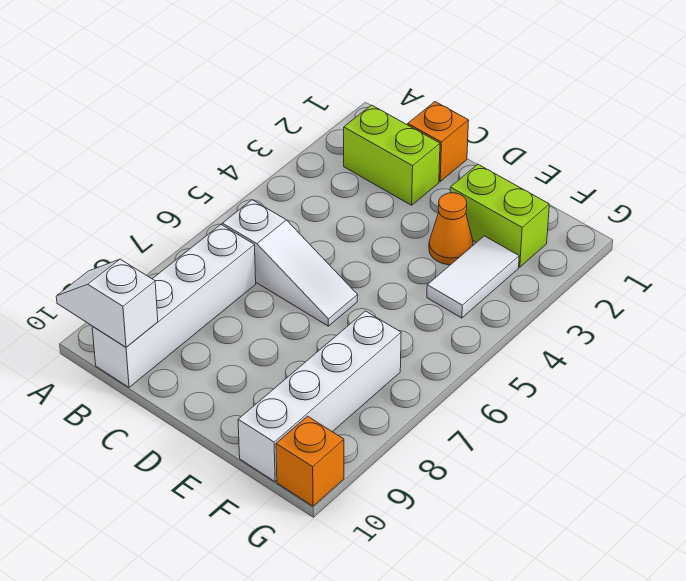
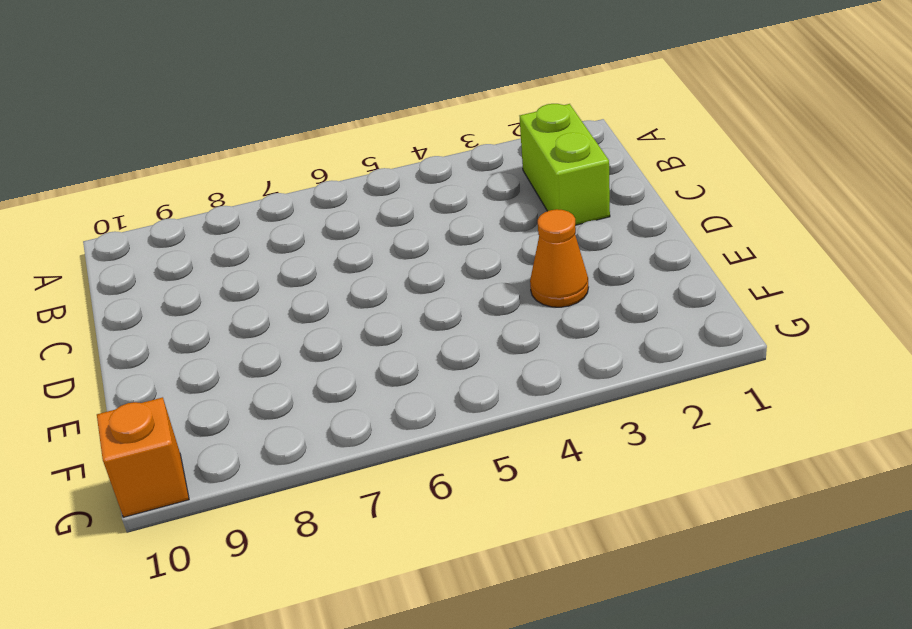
none -> white 1x3 slope [222,200,358,326]
none -> white 1x4 brick [92,225,256,387]

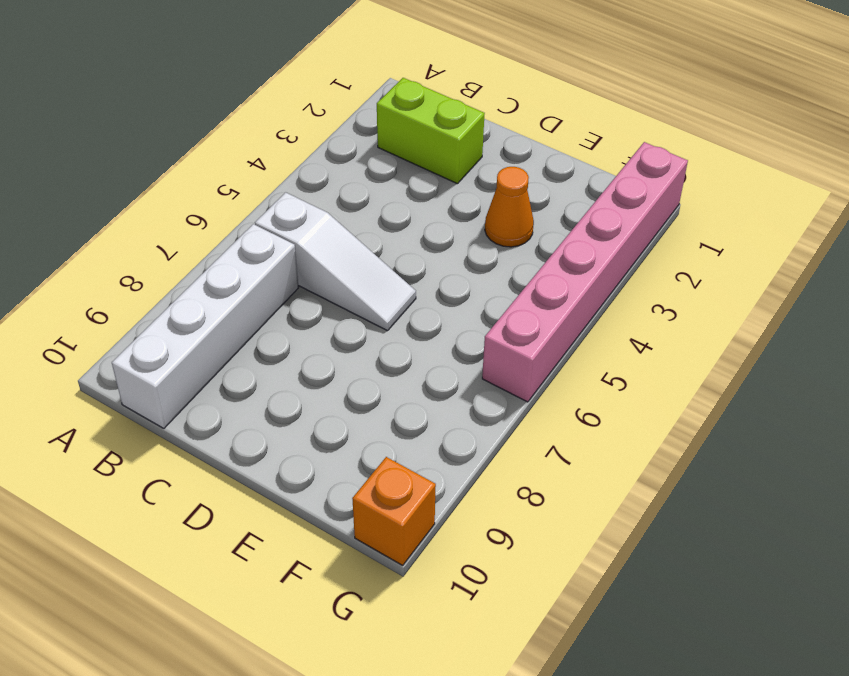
pink 1x6 brick [482,142,688,402] -> none
none -> orange 1x1 brick [408,102,469,182]
none -> lime 1x2 brick [450,164,549,267]

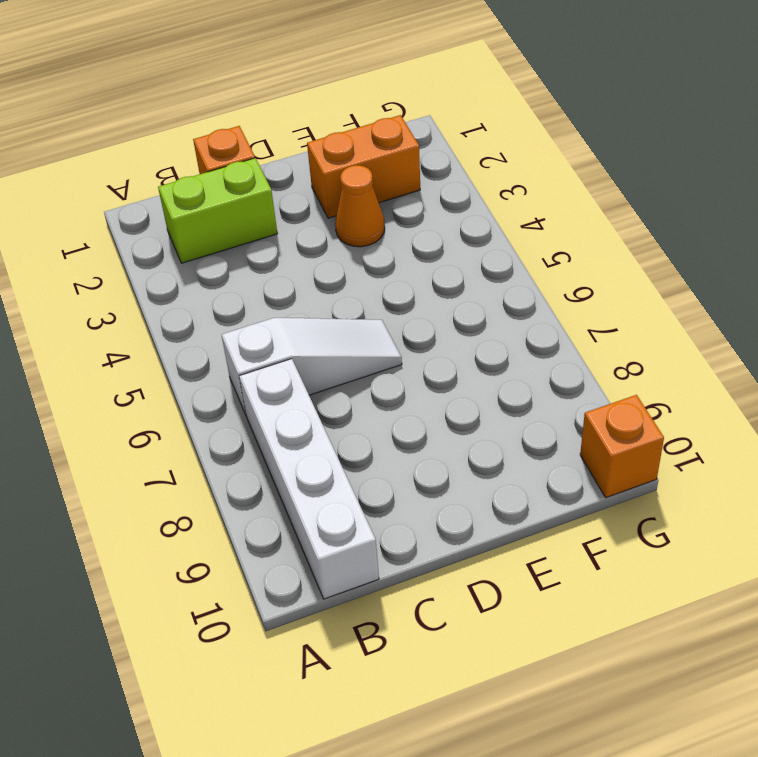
orange 1x2 brick [307,115,420,218] -> lime 1x2 brick [450,164,549,267]
none -> white 1x2 tile [427,236,519,318]
none -> white 1x4 brick [238,311,401,482]

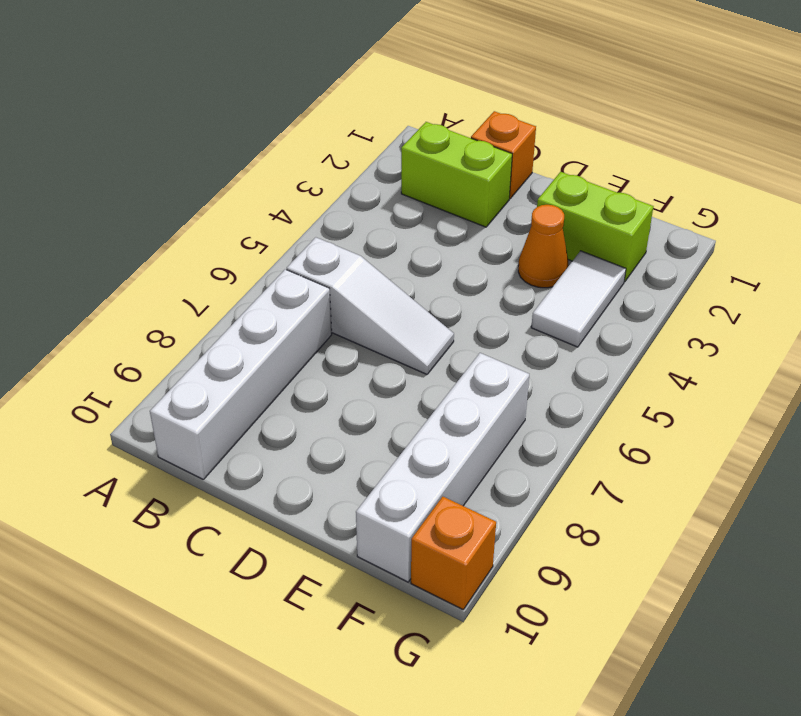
none -> white 1x2 slope [56,259,158,347]

